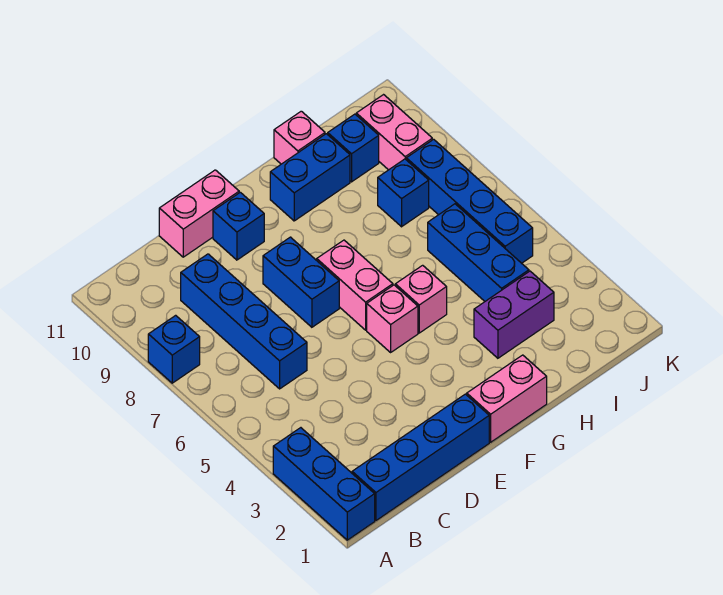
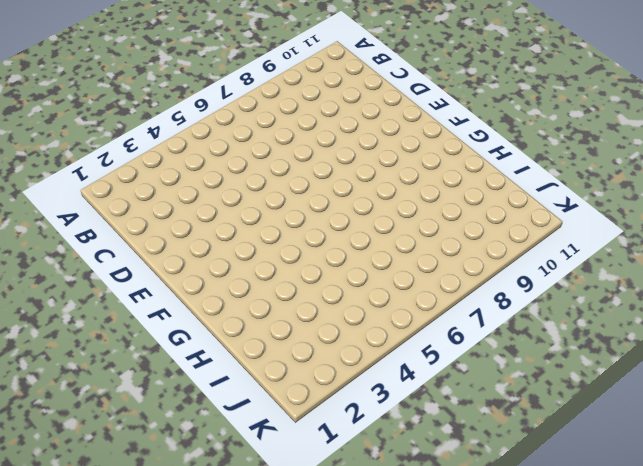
none -> blue 1x3 brick [273,428,375,540]
none -> blue 1x1 brick [148,315,200,383]
none -> blue 1x4 brick [352,394,489,520]

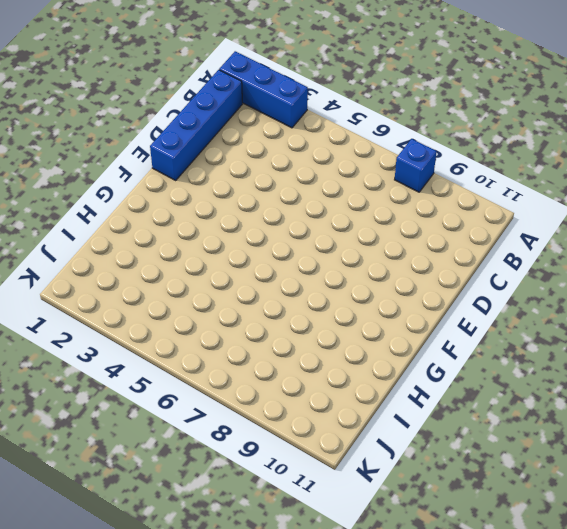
none -> blue 1x4 brick [181,254,307,389]
none -> pink 1x2 brick [159,170,239,257]
none -> blue 1x2 brick [263,237,339,327]

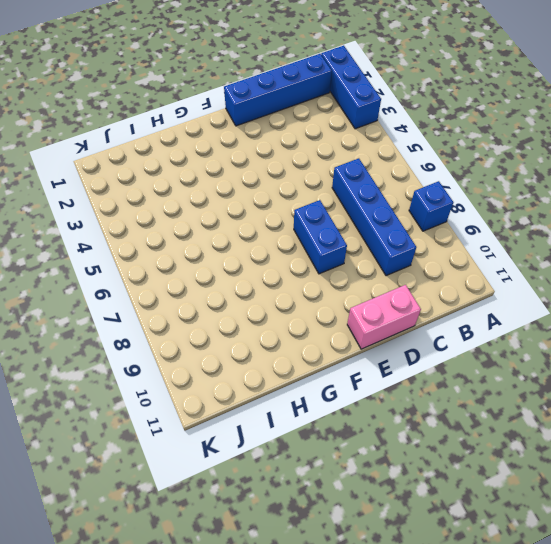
none -> blue 1x1 brick [213,192,264,260]
none -> pink 1x2 brick [467,355,547,442]
none -> pink 1x1 brick [367,285,418,352]

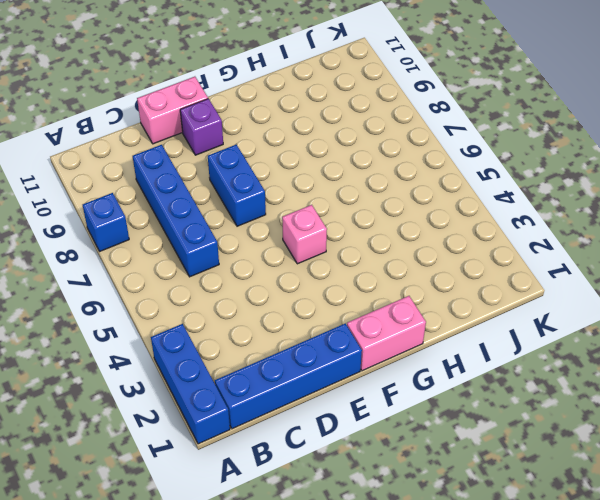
purple 1x1 brick [180,99,223,155] -> blue 1x1 brick [213,192,264,260]
none -> pink 1x2 brick [317,240,393,330]
none -> pink 1x1 brick [395,265,447,333]
none -> blue 1x2 brick [270,134,350,221]

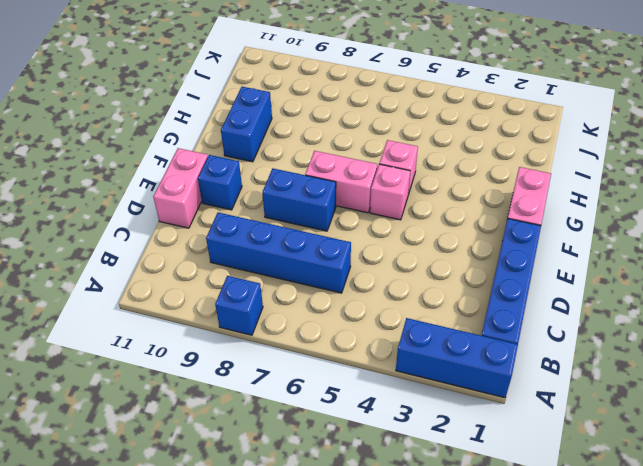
none -> purple 1x2 brick [474,271,554,358]
none -> pink 1x1 brick [274,111,325,164]
none -> blue 1x3 brick [428,204,529,301]

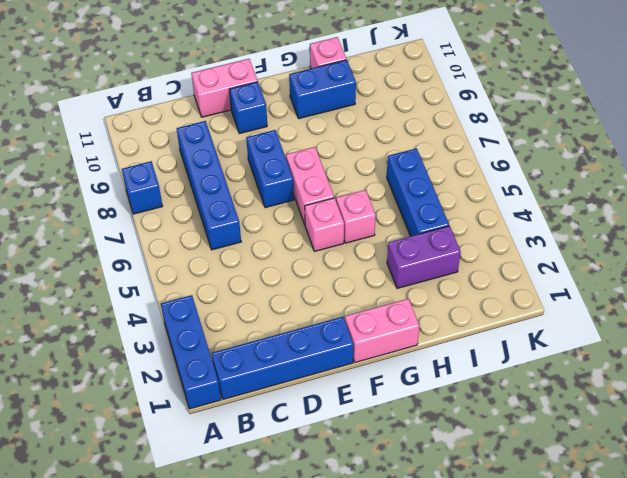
none -> blue 1x1 brick [378,159,429,227]
none -> blue 1x1 brick [328,114,379,182]
none -> blue 1x4 brick [406,139,533,263]

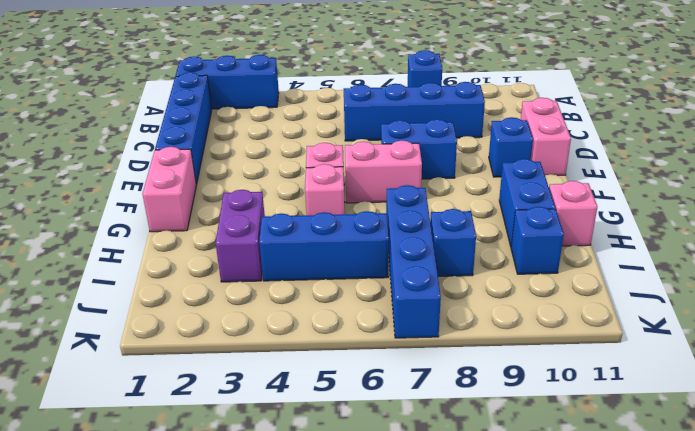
blue 1x4 brick [386,185,441,338] -> blue 1x4 brick turned to [406,139,533,263]
none -> pink 1x2 brick [356,95,432,170]

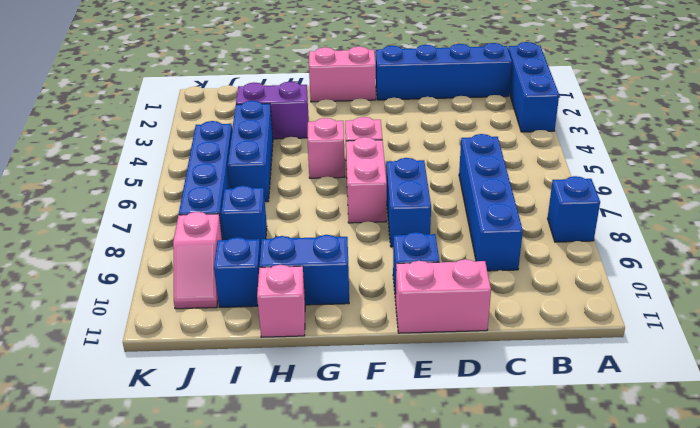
pink 1x2 slope [173,212,222,309] -> pink 1x2 brick [356,95,432,170]

